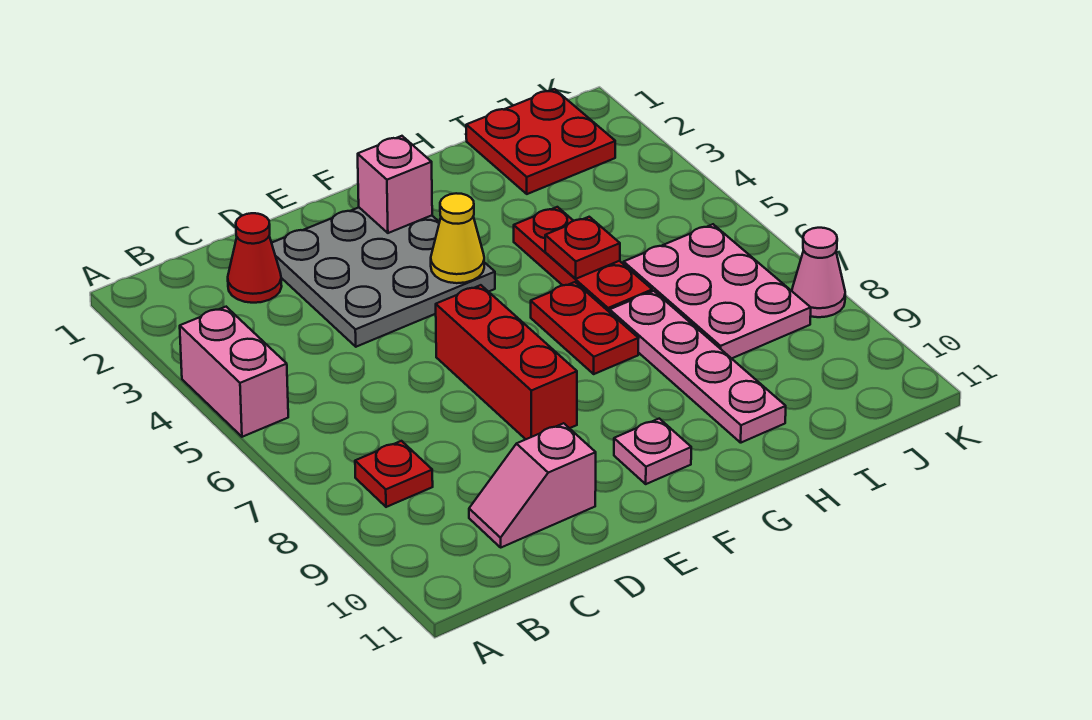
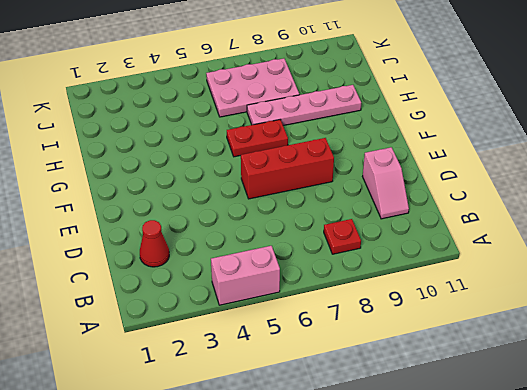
none -> grey 3x3 plate [272,208,495,347]
none -> pink 1x1 plate [614,419,691,484]
none -> red 1x3 plate [514,207,652,312]

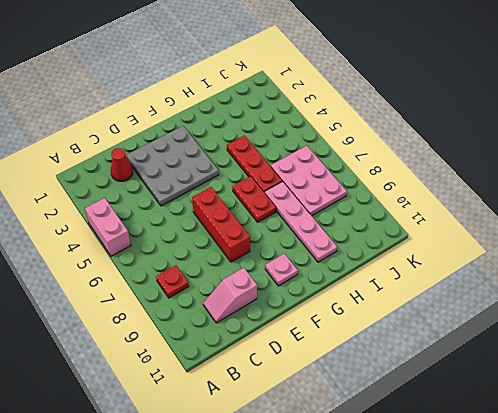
none -> red 2x2 plate [466,89,615,194]
none -> pink 1x1 cone [792,228,845,317]
none -> pink 1x1 brick [358,136,432,233]

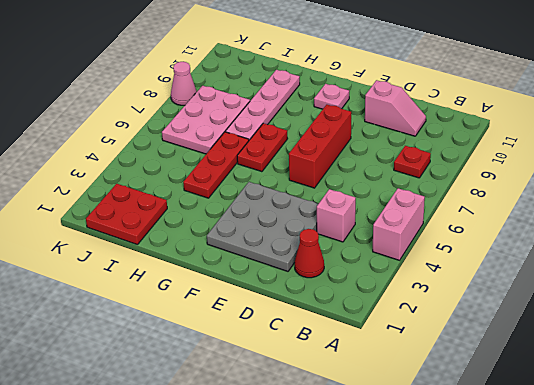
pink 1x1 brick [317,189,356,242] -> pink 1x1 brick moved to [358,136,432,233]
none -> yellow 1x1 cone [431,193,484,283]
none -> red 1x1 plate [545,217,620,279]

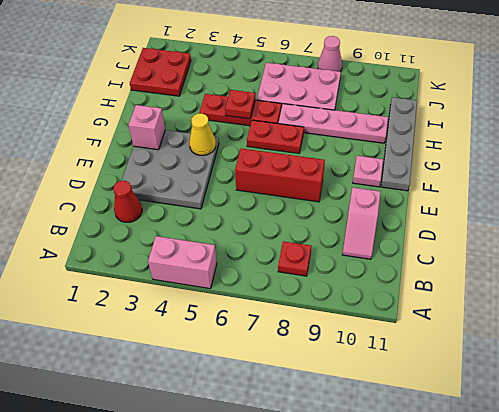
grey 1x4 plate [381,97,417,191] -> none

